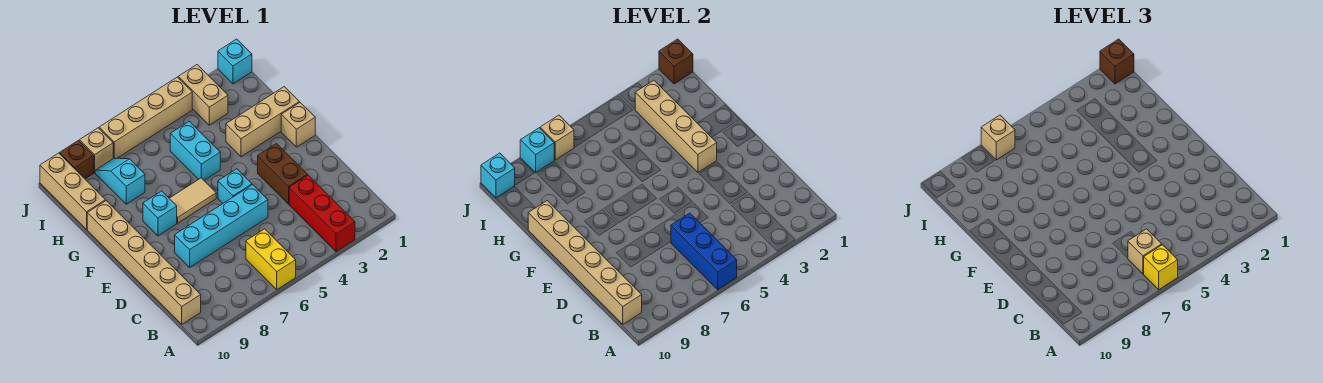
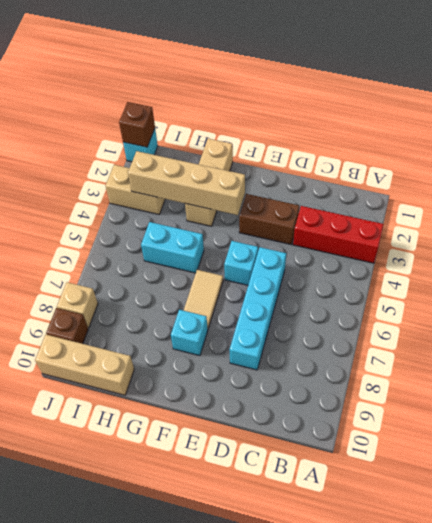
none -> yellow 1x2 brick [246,229,296,289]
none -> tan 1x6 brick [87,201,201,324]
none -> tan 1x1 brick [281,103,315,147]

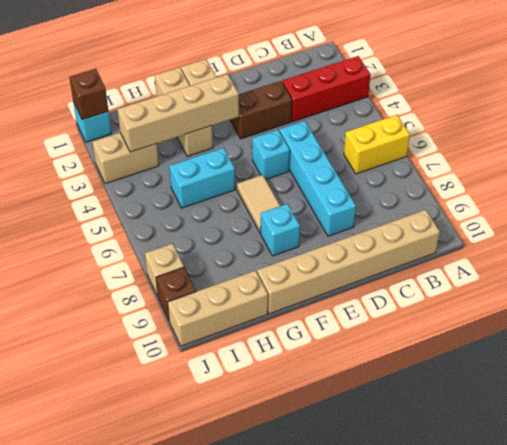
none -> cyan 1x2 slope [95,158,145,204]
none -> tan 1x4 brick [99,77,192,158]
none -> blue 1x3 brick [671,213,737,289]

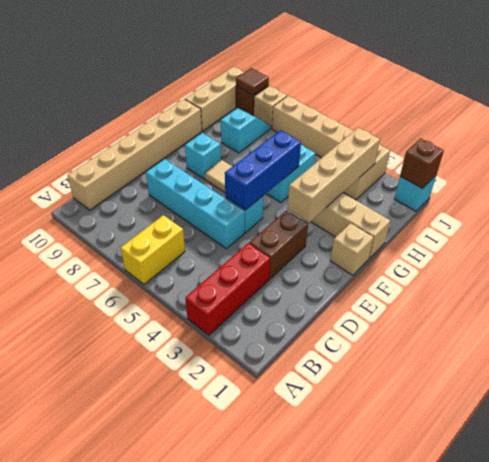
blue 1x3 brick [225,130,301,210] -> blue 1x3 brick moved to [671,213,737,289]
brown 1x1 tile [236,68,269,95] -> none
none -> tan 1x6 brick [528,201,642,324]
none -> tan 1x1 brick [540,115,574,160]
none -> cyan 1x1 brick [520,128,554,173]

